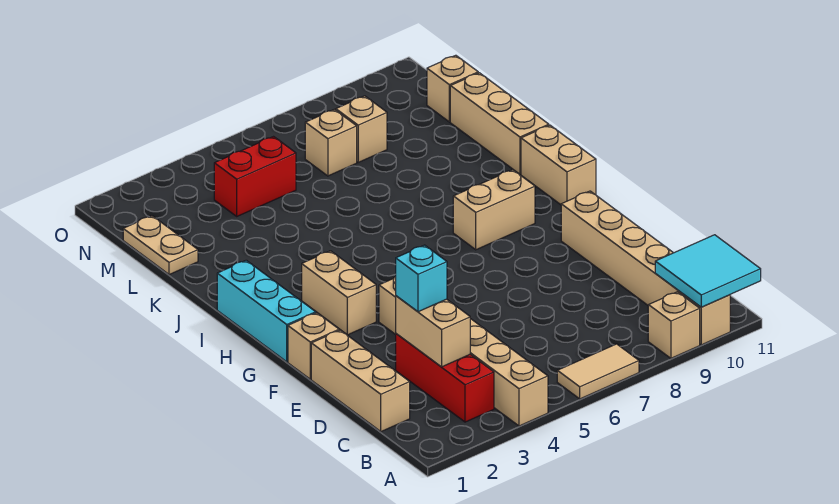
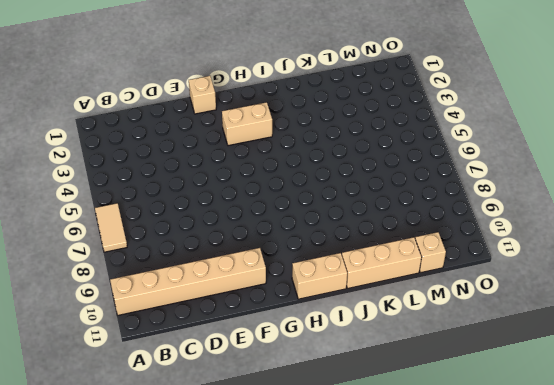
none -> tan 1x6 brick [379,276,548,426]
none -> tan 1x1 brick [648,292,700,358]
none -> red 1x3 brick [396,334,494,422]

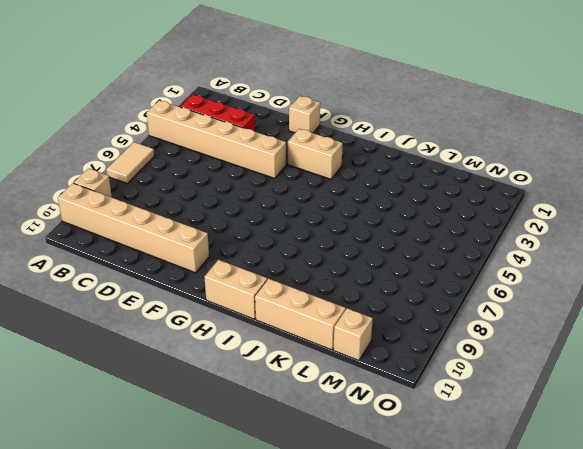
none -> tan 1x3 brick [311,330,410,432]
none -> cyan 1x3 brick [217,260,316,362]
none -> tan 1x2 brick [453,170,535,250]

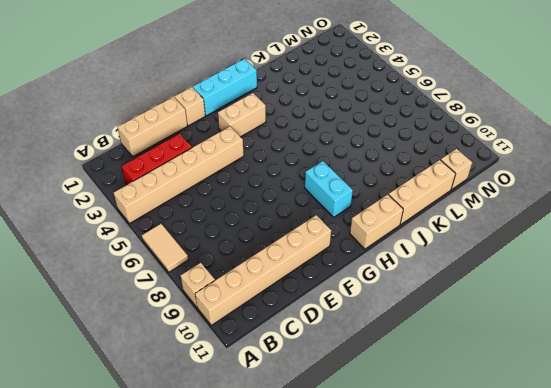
cyan 1x2 brick [305,161,353,217] -> tan 1x2 brick [453,170,535,250]
none -> tan 1x2 plate [123,216,198,275]
none -> red 1x2 brick [214,137,296,216]
none -> tan 1x1 brick [305,109,357,176]

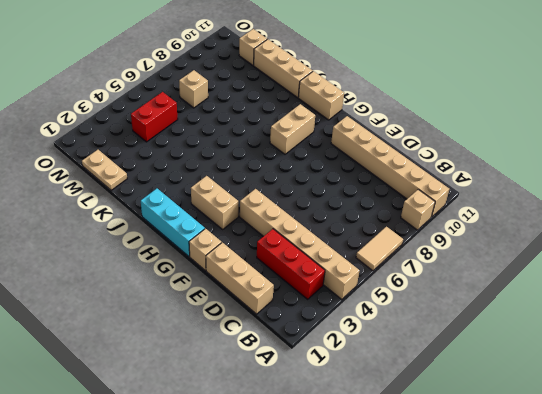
none -> tan 1x1 brick [336,96,387,162]
none -> cyan 2x2 tile [655,235,761,307]
none -> tan 1x2 brick [396,296,470,367]

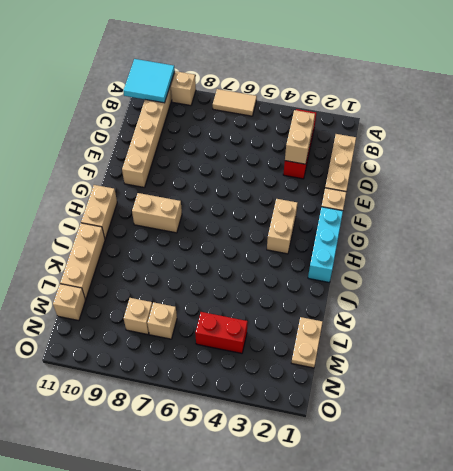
none -> tan 1x6 brick [379,276,548,426]
none -> cyan 1x1 brick [396,245,447,312]

